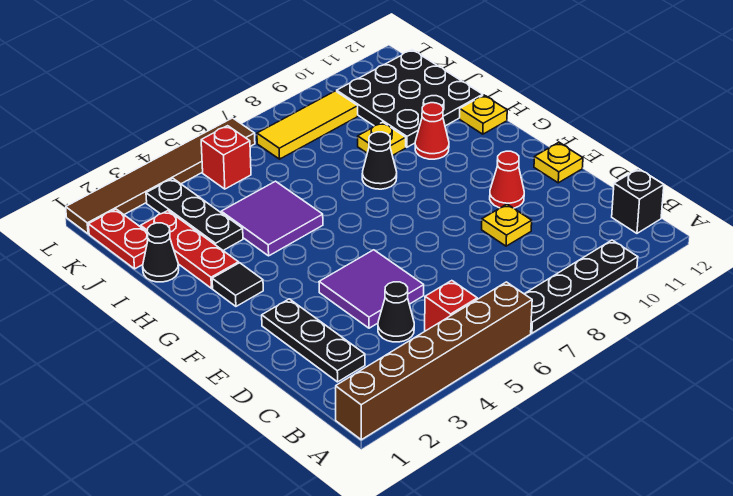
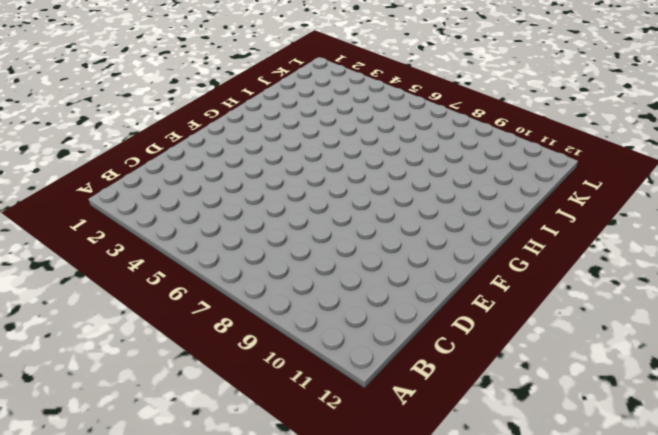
none -> brown 1x6 brick [336,282,532,440]
none -> black 1x4 plate [525,240,638,333]
none -> red 1x1 brick [425,281,477,331]

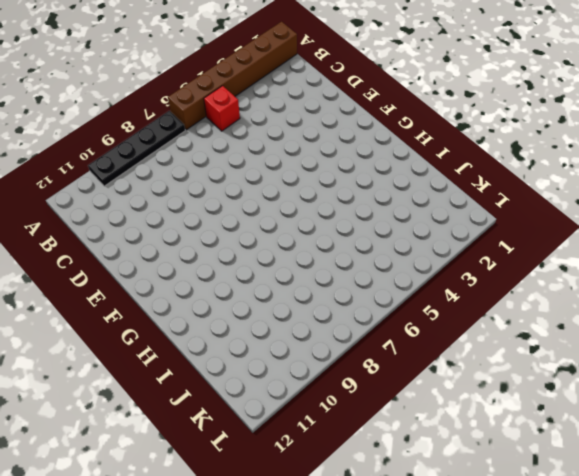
none -> black 1x1 brick [612,169,664,233]
none -> black 1x3 plate [262,299,365,382]
none -> black 1x1 cone [378,282,414,342]

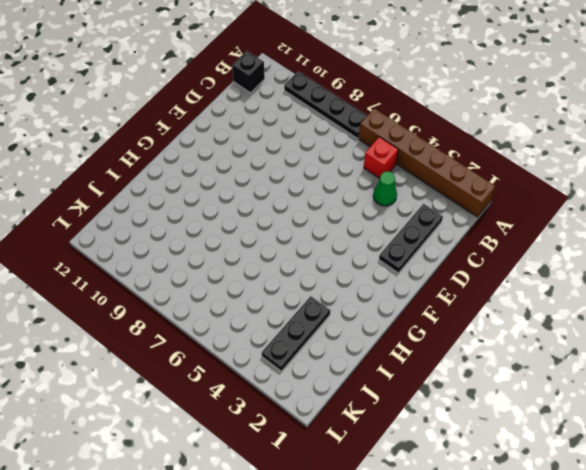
green 1x1 cone [373,172,397,206] -> black 1x1 cone [378,282,414,342]
none -> purple 2x2 tile [319,250,424,328]
none -> yellow 1x1 plate [482,204,532,246]
none -> red 1x1 cone [490,151,524,208]

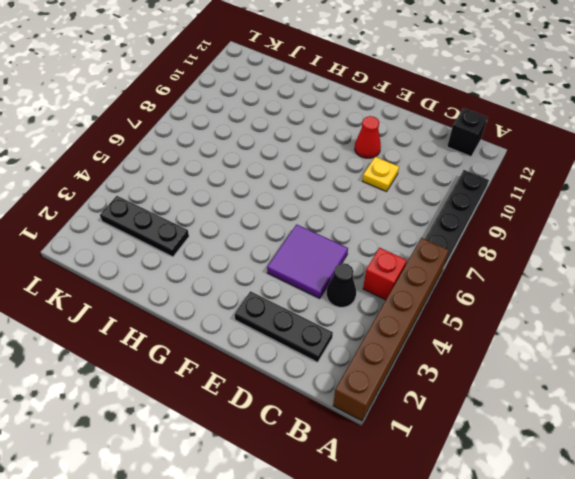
none -> yellow 1x1 plate [534,142,583,183]
none -> black 1x1 tile [212,263,263,306]
none -> red 1x3 plate [141,211,239,288]

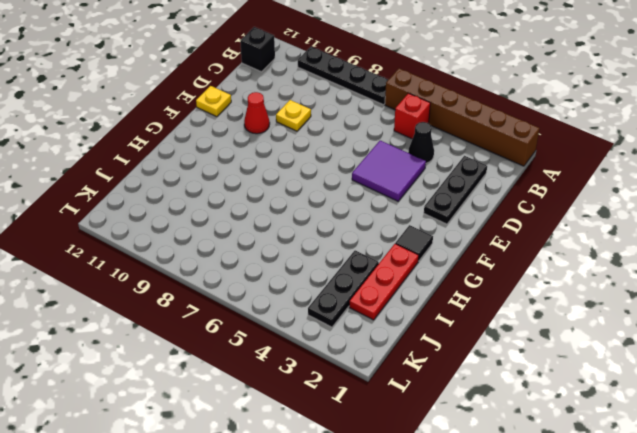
none -> purple 2x2 tile [221,181,323,256]
none -> black 1x1 cone [362,132,397,189]
none -> red 1x1 cone [415,103,449,159]

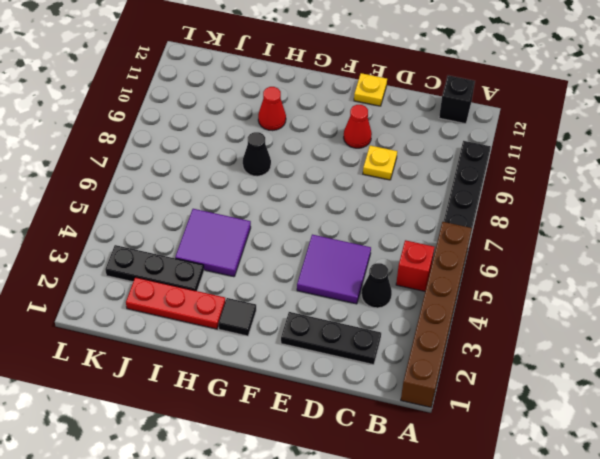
none -> yellow 1x1 plate [460,95,507,134]
none -> black 1x1 cone [143,223,179,282]
none -> yellow 1x1 plate [358,122,406,156]

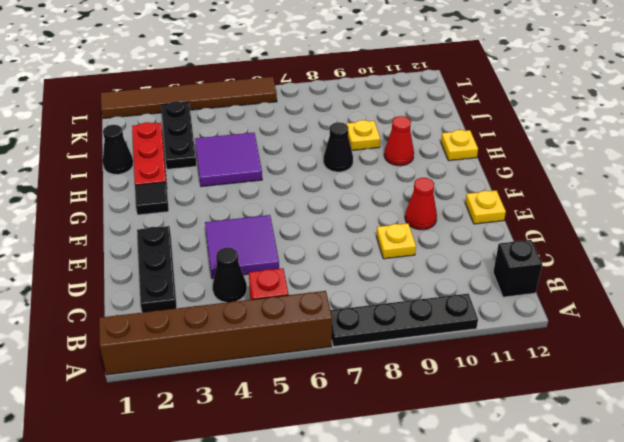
none -> black 3x3 plate [337,50,483,147]
none -> red 1x2 plate [88,209,148,269]
none -> red 1x1 brick [201,126,251,189]

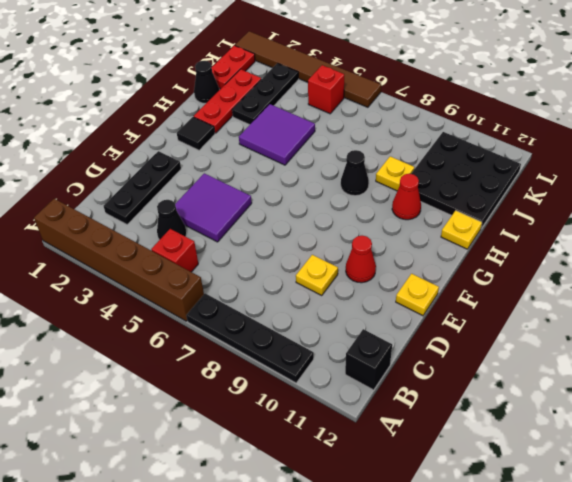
none -> yellow 1x3 tile [257,91,358,159]

